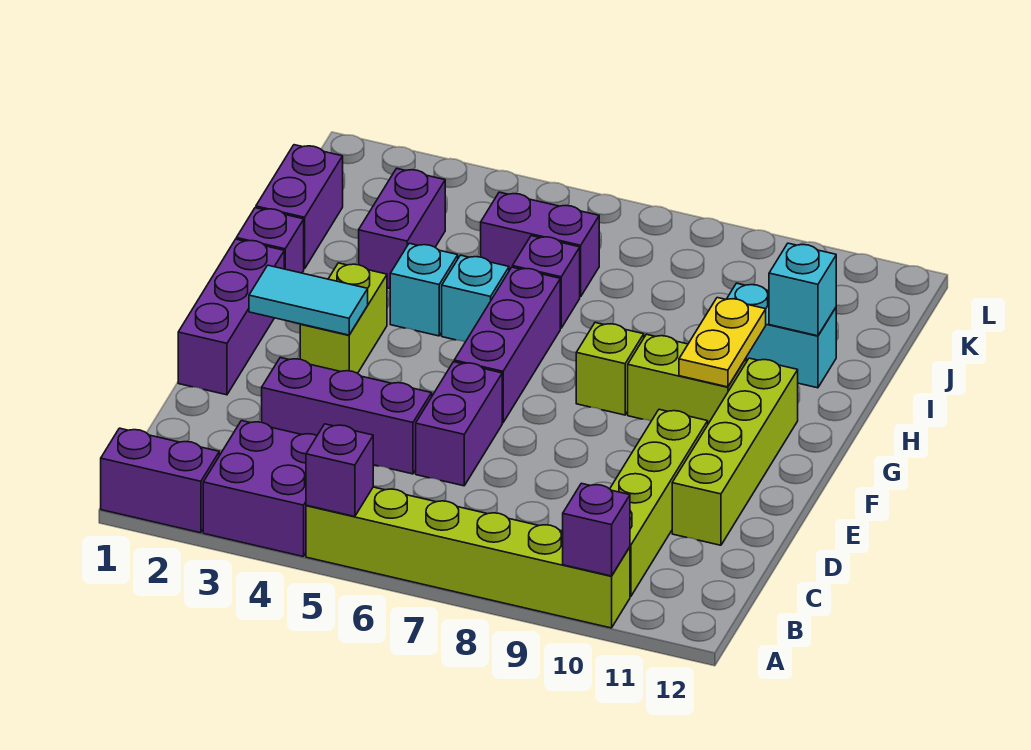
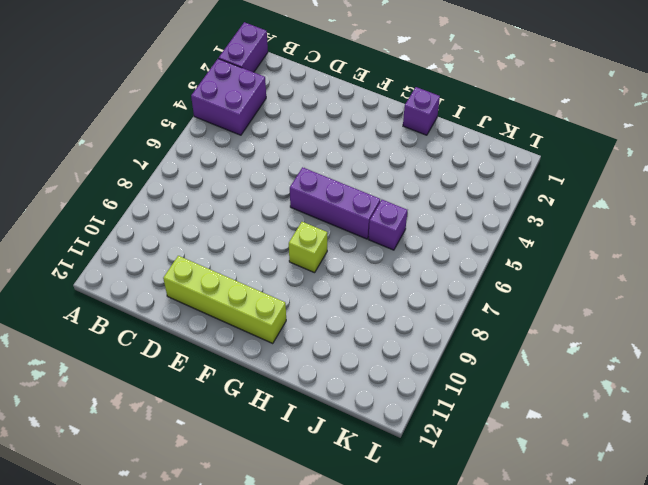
none -> lime 1x6 brick [306,487,630,628]
none -> lime 1x4 brick [610,409,708,597]
none -> purple 1x3 brick [262,358,432,474]

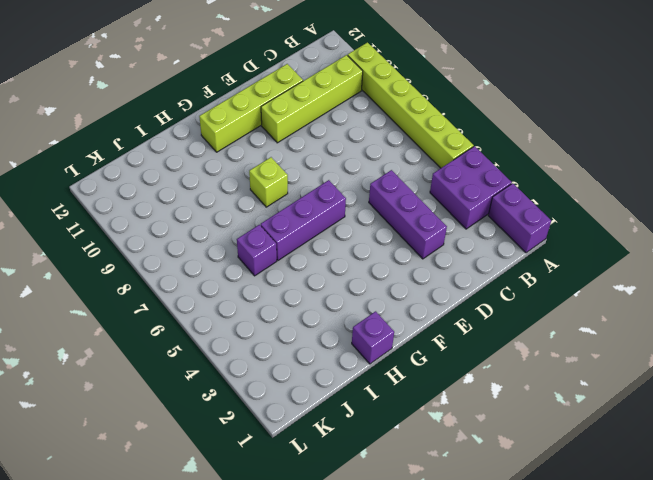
none -> purple 1x2 brick [416,362,502,486]
none -> purple 1x3 brick [178,239,284,395]
none -> lime 1x2 brick [300,263,387,373]

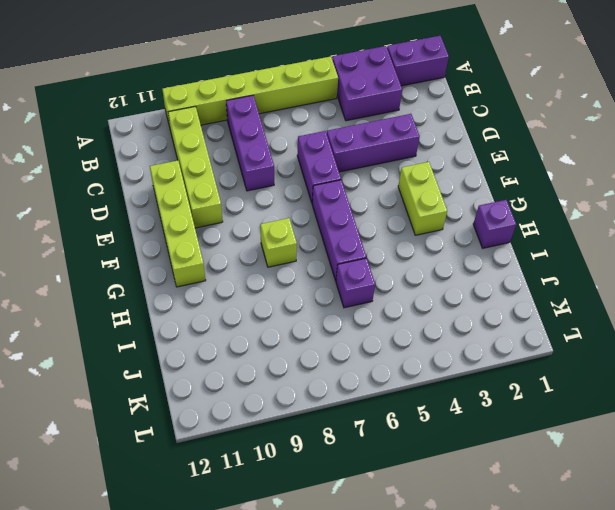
purple 1x3 brick [226,95,274,191] -> purple 1x3 brick moved to [178,239,284,395]
none -> lime 1x2 brick [628,334,746,424]
none -> cyan 1x1 brick [390,243,458,336]
none -> cyan 1x1 brick [442,255,509,342]

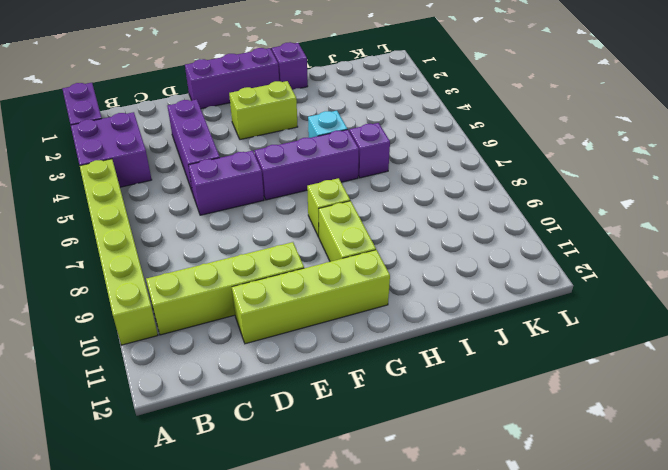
none -> cyan 1x1 brick [390,243,458,336]
none -> purple 1x2 brick [256,145,343,269]
none -> purple 1x2 brick [359,168,445,289]

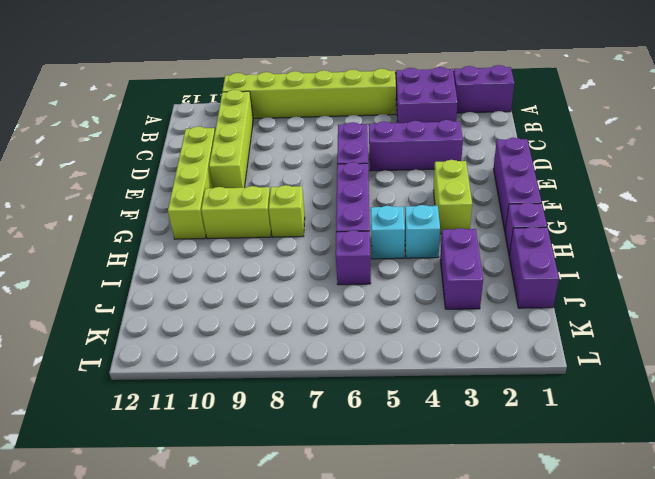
none -> cyan 1x2 brick [727,283,836,388]
none -> purple 1x2 brick [481,192,599,297]
none -> purple 1x1 brick [306,424,373,517]

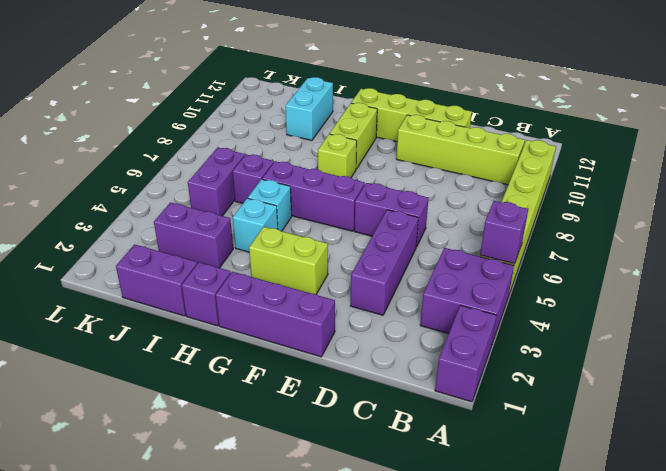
none -> purple 1x1 brick [563,483,630,576]
none -> cyan 1x2 tile [249,265,368,335]
none -> yellow 1x2 plate [679,298,766,387]

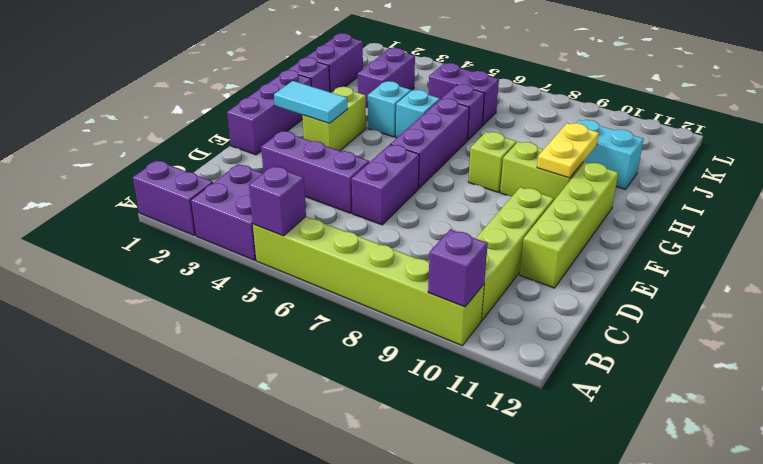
none -> cyan 1x1 brick [769,243,836,336]

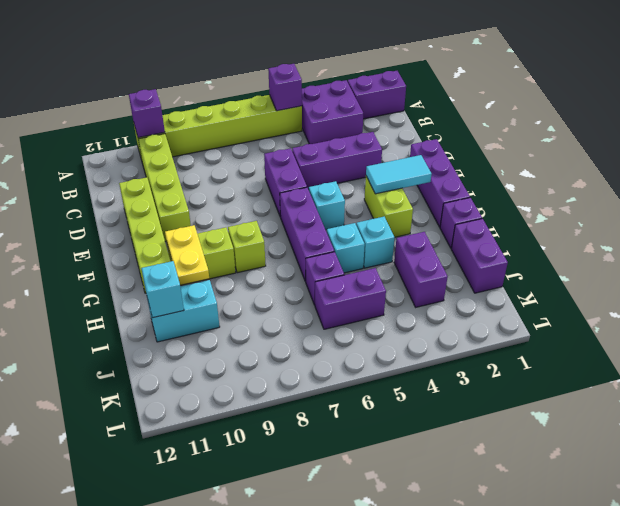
cyan 1x1 brick [308,181,345,230] -> none

